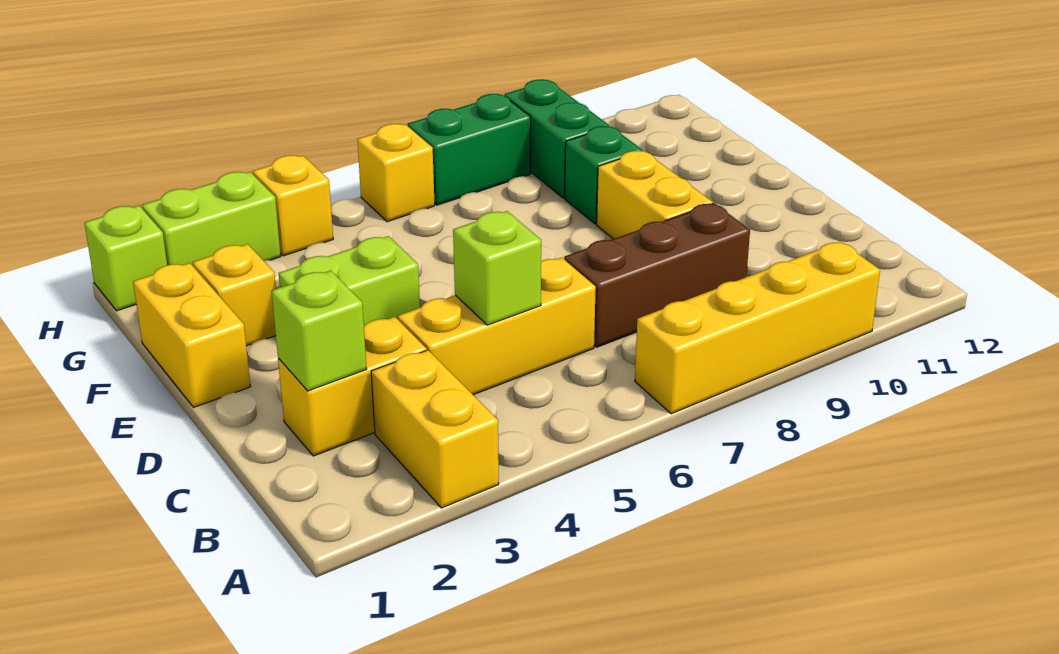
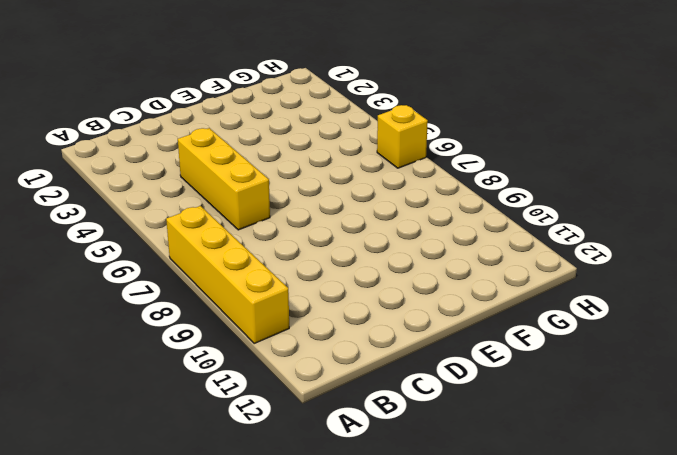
none -> yellow 1x2 brick [371,350,499,508]
none -> yellow 1x2 brick [278,317,427,456]
none -> brown 1x3 brick [564,203,750,347]

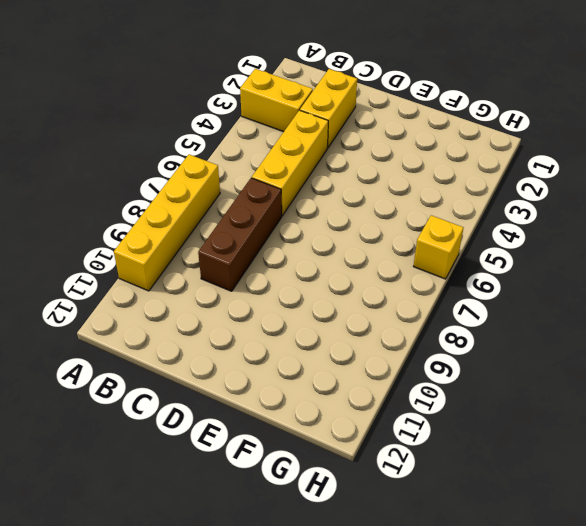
none -> yellow 1x2 brick [597,151,713,239]
none -> yellow 1x2 brick [133,263,251,407]
none -> lime 1x2 brick [279,236,420,325]

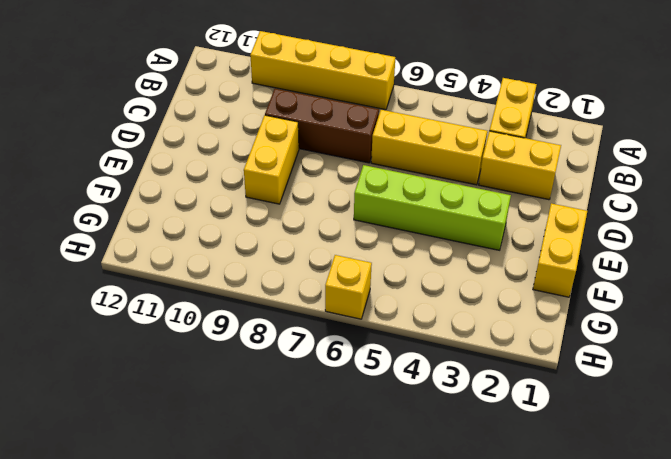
lime 1x4 brick [354,165,511,250] -> lime 1x2 brick [279,236,420,325]
none -> yellow 1x1 brick [193,244,276,346]
none -> green 1x1 brick [565,126,642,224]
none -> green 1x2 brick [505,79,609,198]

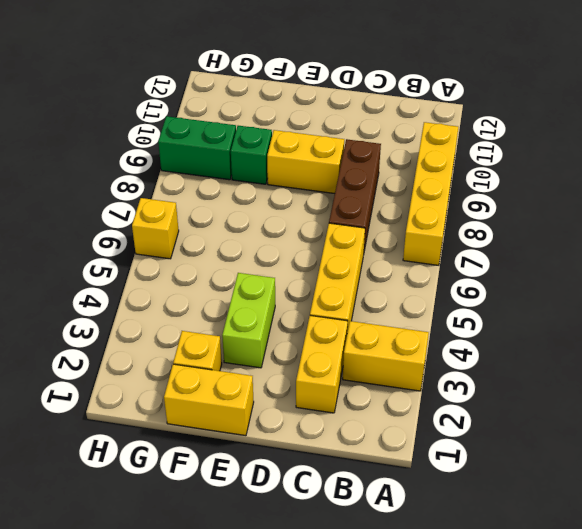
none -> lime 1x1 brick [85,206,167,311]
none -> lime 1x2 brick [142,172,281,266]
none -> yellow 1x1 brick [253,155,333,256]

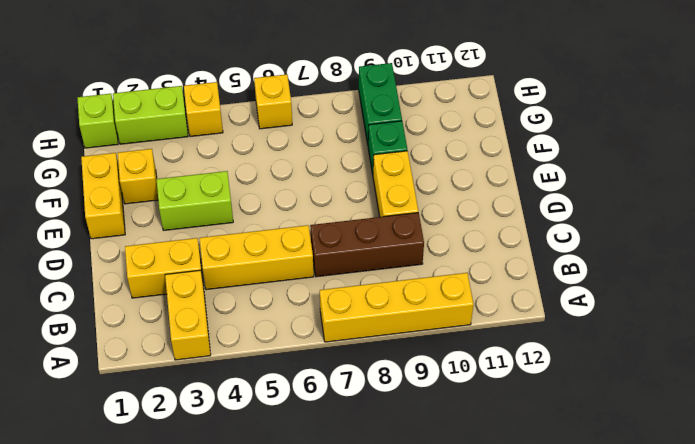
none -> green 1x2 brick [408,94,531,205]
none -> lime 1x1 brick [272,271,367,391]
none -> lime 1x1 brick [453,211,541,325]

